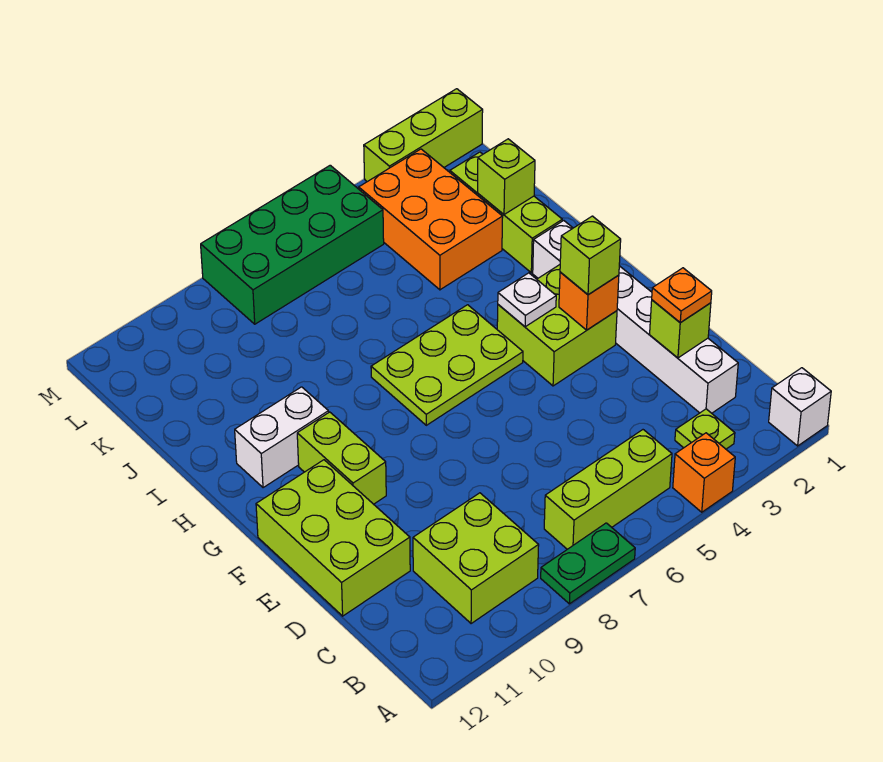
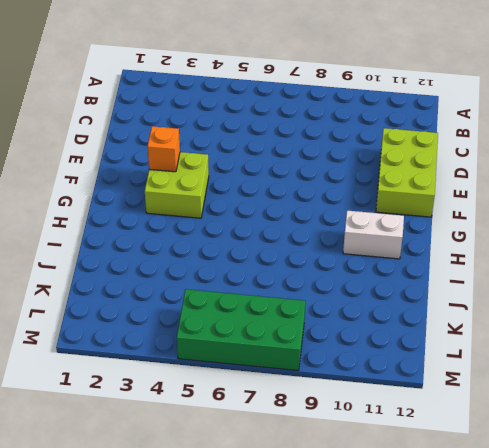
none -> white 1x1 brick [769,368,831,446]
none -> orange 1x1 brick [673,433,735,512]
none -> green 1x2 plate [541,523,635,604]

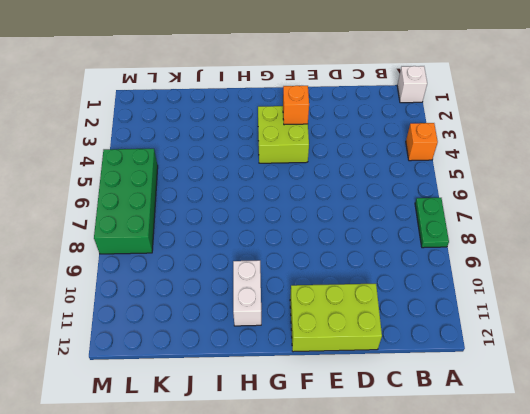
none -> lime 1x1 plate [675,409,735,449]
none -> lime 1x3 brick [544,430,672,549]
none -> lime 2x2 brick [413,493,539,624]

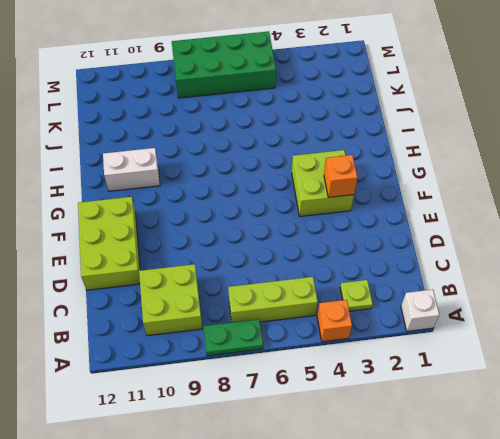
none -> white 1x6 brick [533,221,738,413]
none -> lime 1x2 brick [297,412,386,504]
none -> lime 2x3 plate [371,305,523,425]

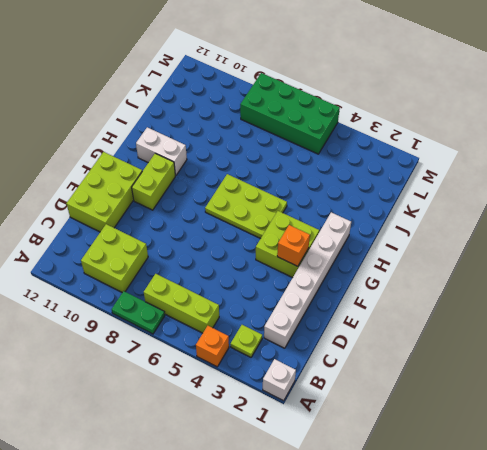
none -> lime 1x3 brick [450,152,562,273]
none -> orange 2x3 brick [359,149,503,290]
none -> lime 1x3 brick [364,89,483,182]

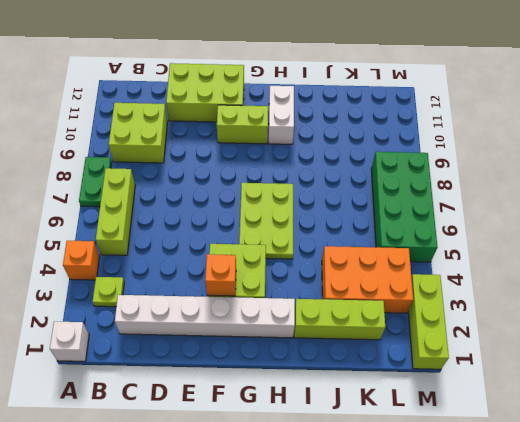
none -> lime 1x1 brick [650,300,711,358]
none -> white 1x1 plate [498,273,556,327]
none -> lime 1x1 brick [478,139,535,214]

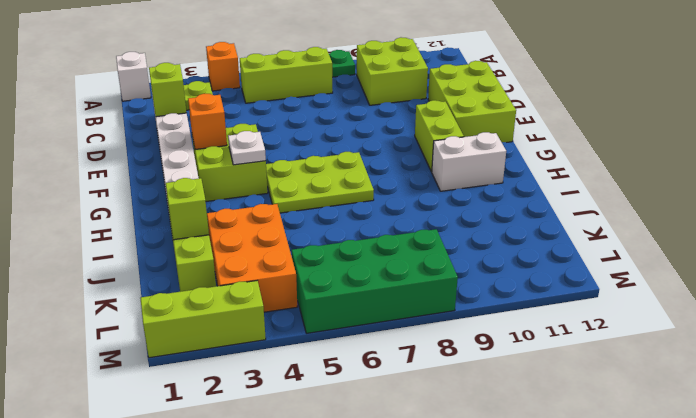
none -> orange 1x1 plate [652,268,712,323]
none -> lime 1x1 brick [560,216,621,295]

